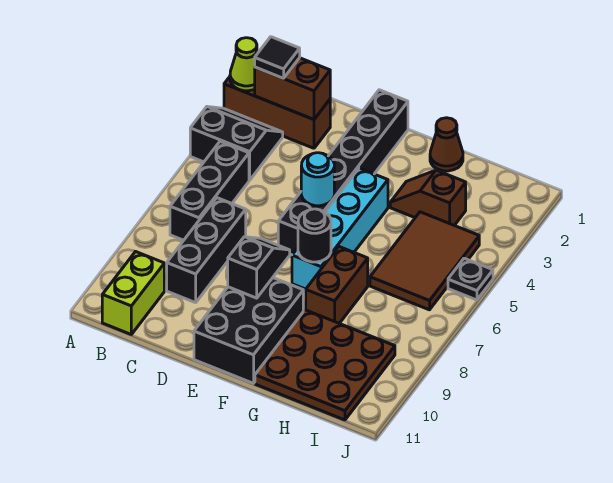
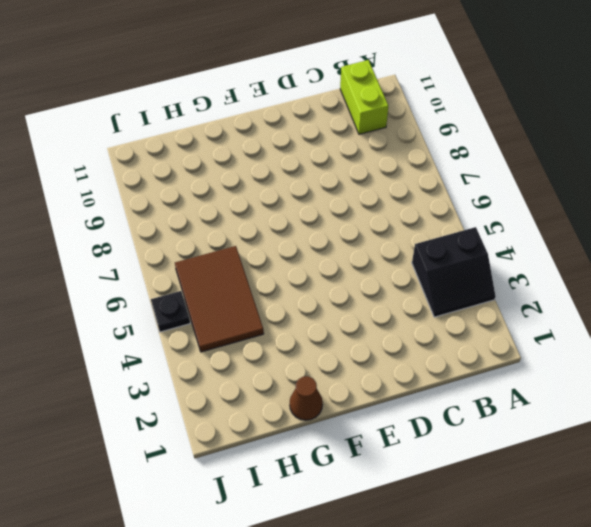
none -> brown 1x3 brick [224,77,330,148]
none -> black 1x3 brick [170,141,249,240]
none -> black 1x3 brick [167,198,246,303]

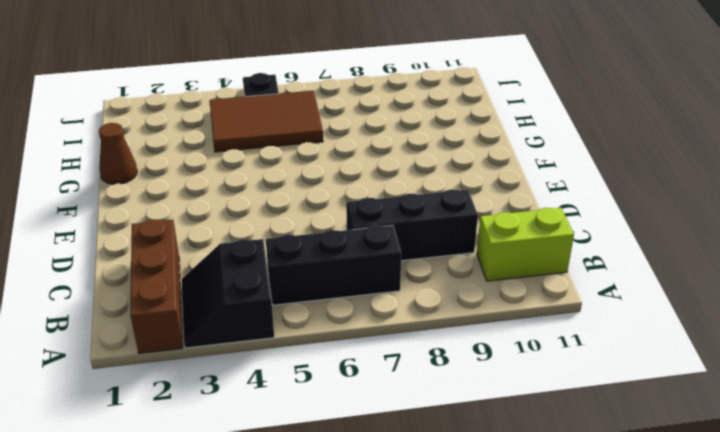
none -> black 1x6 brick [278,90,408,255]
none -> black 2x3 brick [194,278,303,383]
none -> cyan 1x4 brick [292,168,388,289]

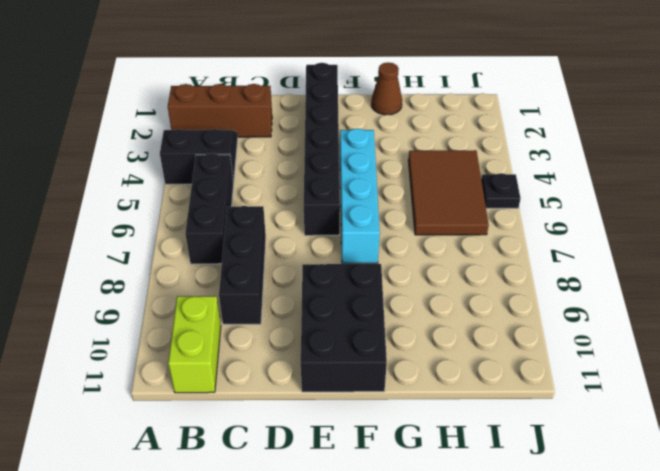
none -> brown 1x2 slope [390,170,466,225]
none -> brown 1x2 brick [306,247,368,323]
none -> brown 3x3 plate [255,310,395,420]

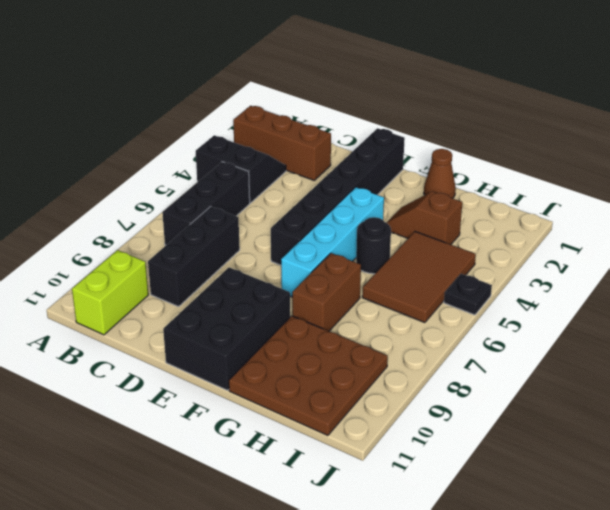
black 1x1 round brick [356,217,391,274] -> black 1x1 round brick moved to [298,209,331,262]
none -> lime 1x1 cone [230,38,257,91]
none -> brown 1x2 brick [255,58,330,120]
none -> cyan 1x1 round brick [301,153,334,206]

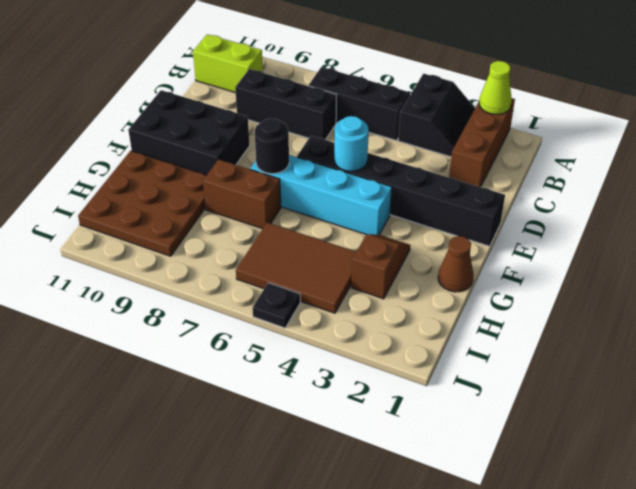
none -> brown 1x2 brick [255,58,330,120]
none -> black 1x2 slope [228,237,290,298]
none -> black 1x1 tile [255,37,300,78]

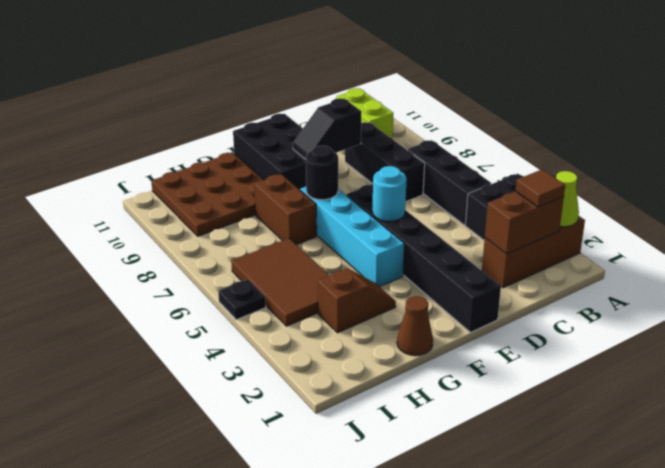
brown 1x1 tile [516,169,565,207] -> black 1x1 tile [255,37,300,78]
black 1x2 slope [292,98,362,159] -> black 1x2 slope turned to [228,237,290,298]

